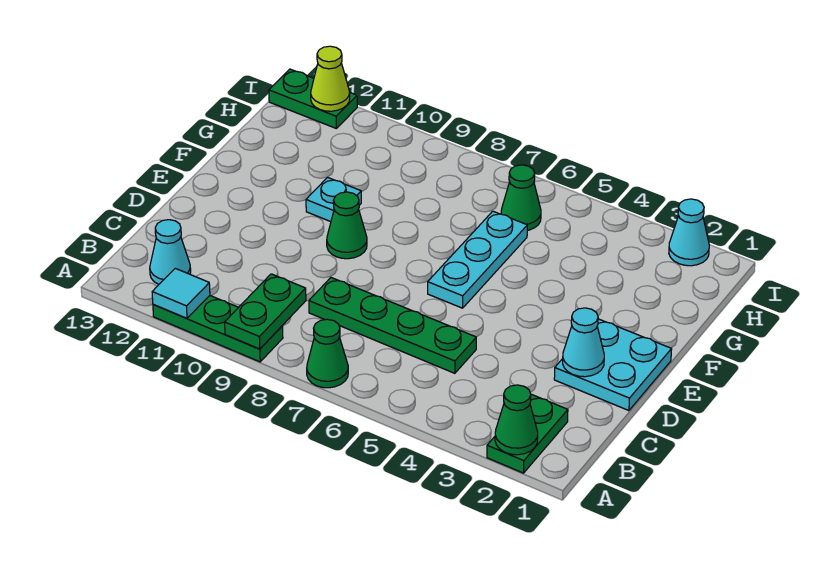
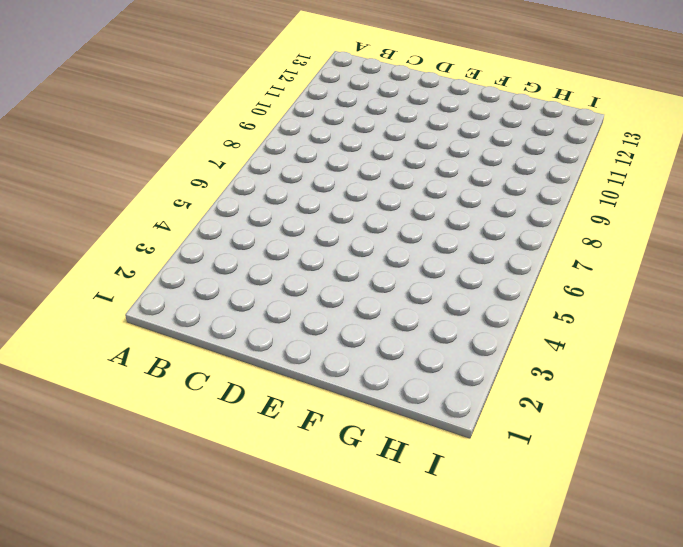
none -> green 1x2 plate [487,395,568,473]
none -> green 1x1 cone [307,319,348,388]
none -> green 1x3 plate [153,296,283,362]

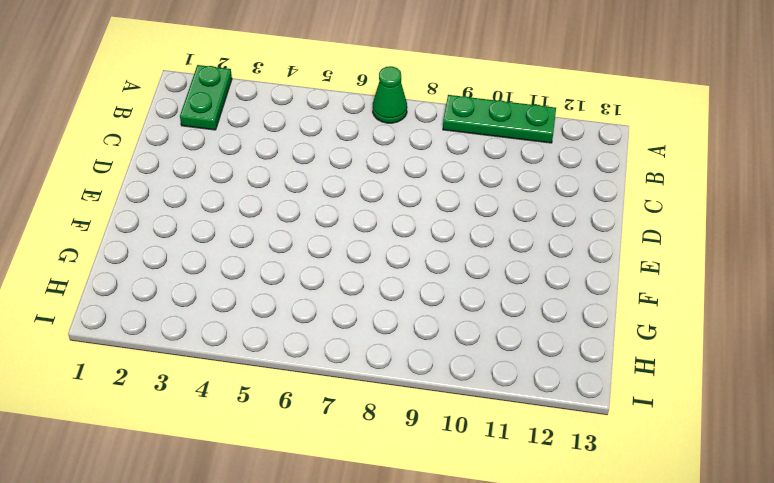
none -> cyan 1x1 cone [150,220,191,284]
none -> green 1x4 plate [309,278,476,373]
none -> cyan 2x2 plate [554,319,672,411]

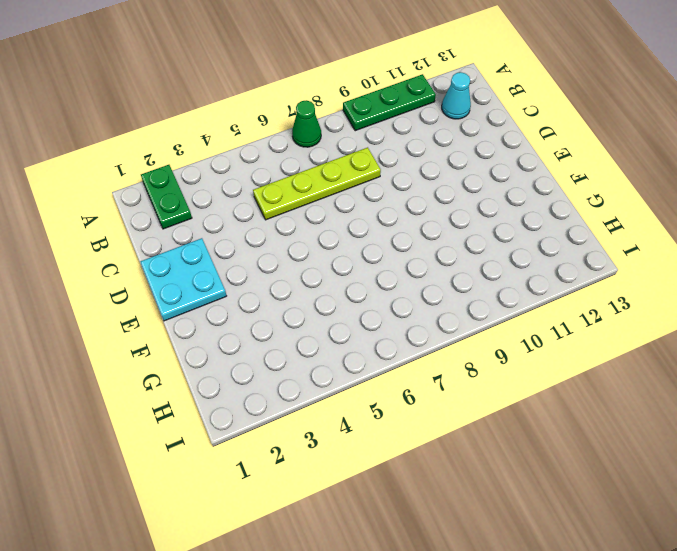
lime 1x4 plate [253,147,381,220] -> green 1x4 plate [309,278,476,373]
none -> cyan 1x3 plate [428,211,527,308]
none -> green 1x1 cone [327,192,367,259]
none -> cyan 1x1 plate [306,177,361,222]

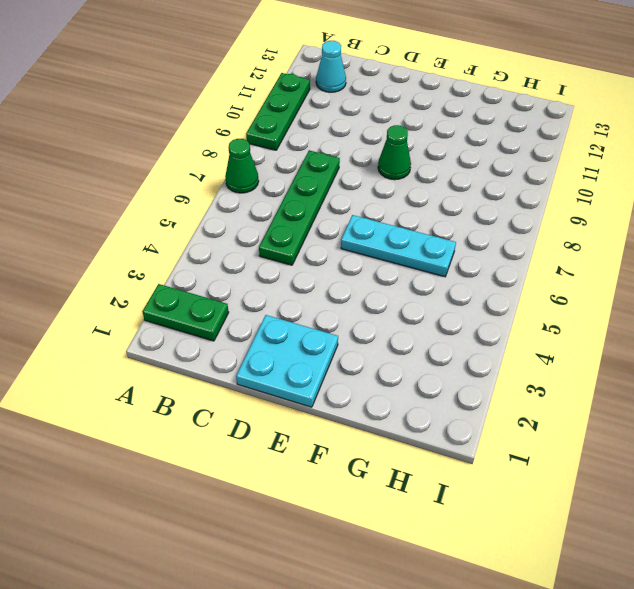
none -> cyan 1x1 plate [306,177,361,222]
none -> green 1x1 cone [501,165,541,230]
none -> cyan 1x1 cone [669,199,709,266]

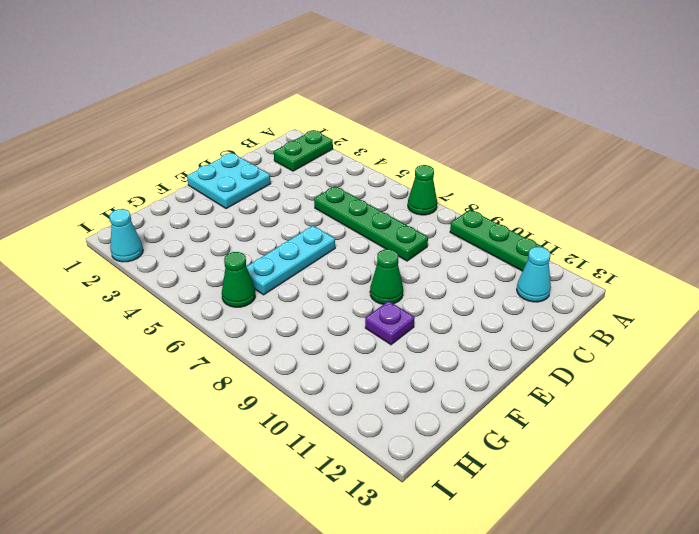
purple 1x1 plate [365,301,415,345] -> cyan 1x1 plate [306,177,361,222]
none -> green 1x2 plate [269,69,357,128]
none -> green 1x1 cone [495,385,538,455]
none -> green 1x2 plate [225,274,306,349]

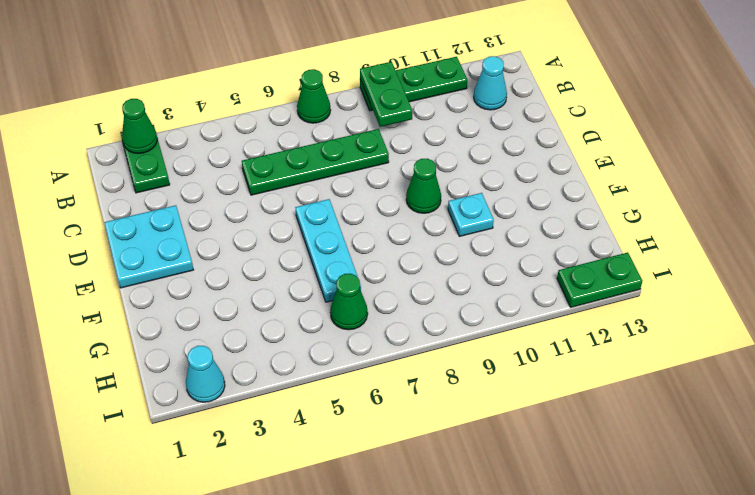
none -> cyan 1x1 tile [152,268,210,318]
none -> cyan 1x1 cone [563,308,604,377]
none -> lime 1x1 cone [311,46,350,111]

